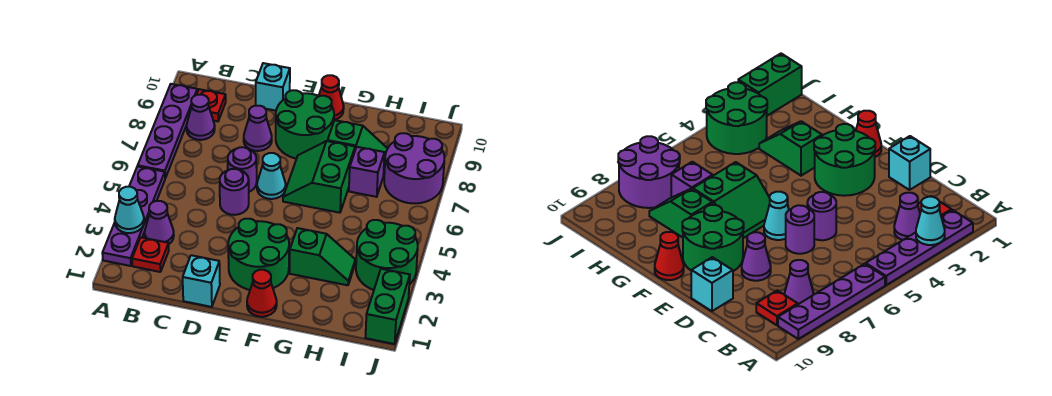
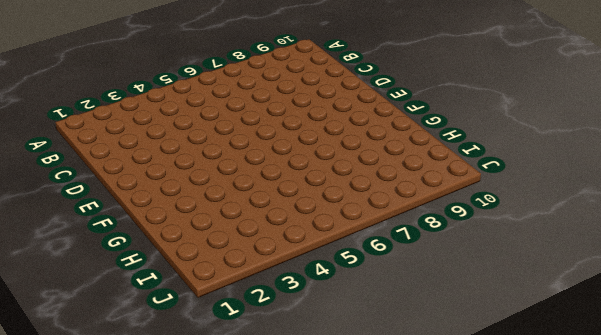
none -> purple 1x4 plate [102,166,165,266]
none -> purple 1x4 plate [138,84,197,178]
none -> red 1x1 plate [132,237,169,272]

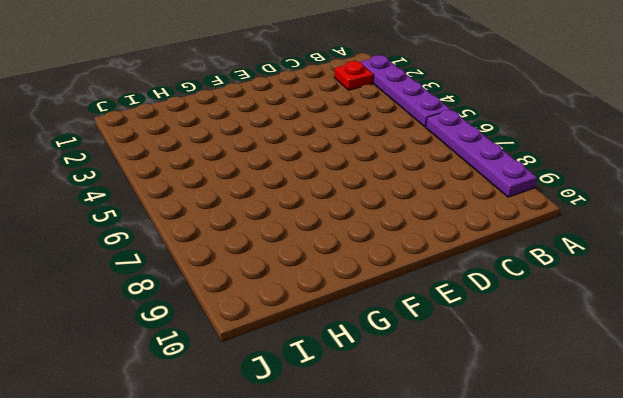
none -> purple 1x1 cone [145,201,174,244]
none -> purple 1x1 cone [186,95,215,140]
none -> red 1x1 plate [197,89,226,121]

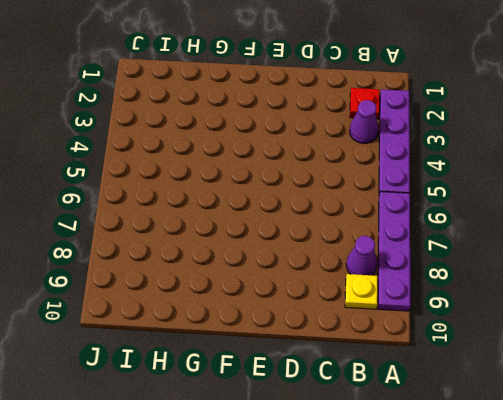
yellow 1x1 plate [345,274,378,309] -> red 1x1 plate [197,89,226,121]
none -> cyan 1x1 brick [183,255,220,307]
none -> purple 1x1 round brick [220,169,249,215]
none -> purple 1x1 round brick [228,147,257,192]

